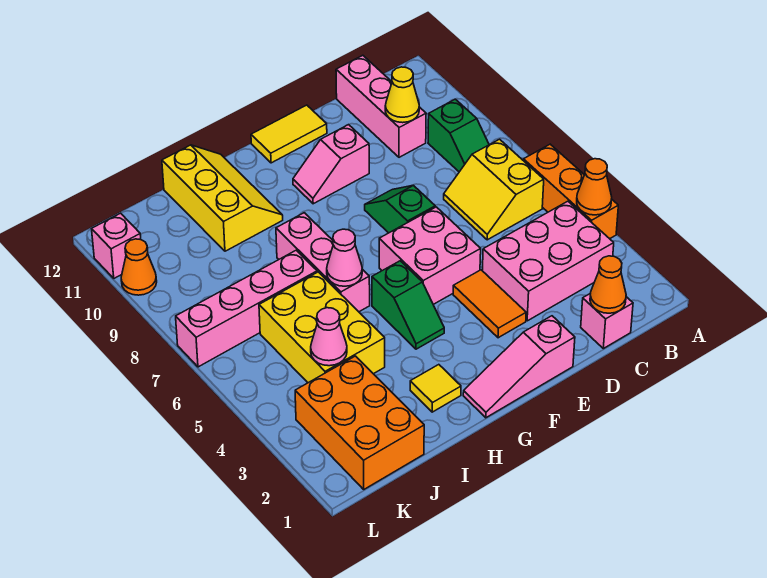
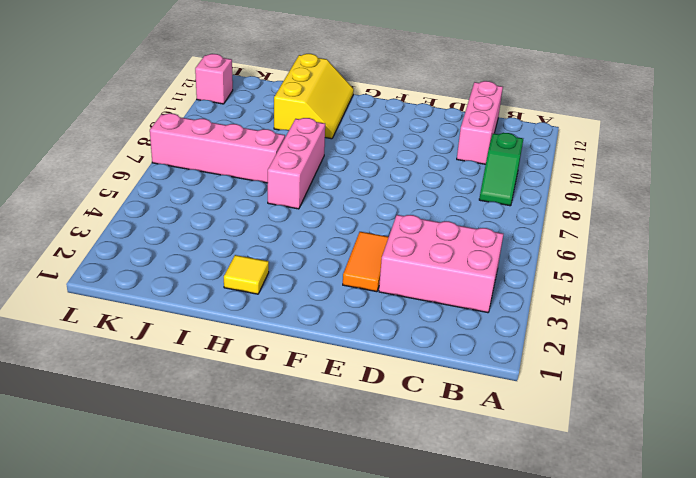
none -> orange 1x3 brick [523,144,618,239]
none -> yellow 2x2 slope [444,139,544,240]
none -> pink 1x1 brick [581,293,633,349]

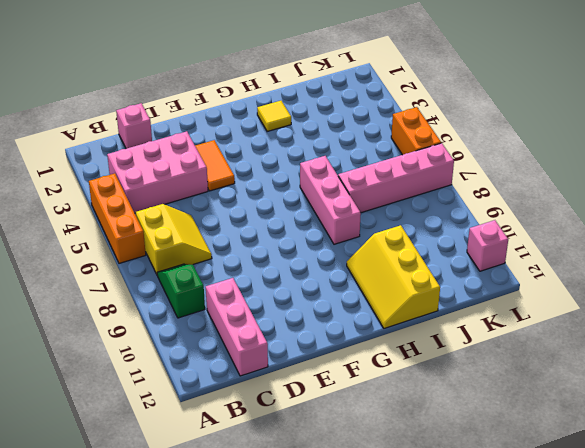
orange 1x2 brick [391,107,441,155] -> none
none -> pink 1x3 slope [463,316,575,418]
none -> pink 2x2 brick [379,207,481,304]
none -> green 1x2 slope [365,185,435,233]

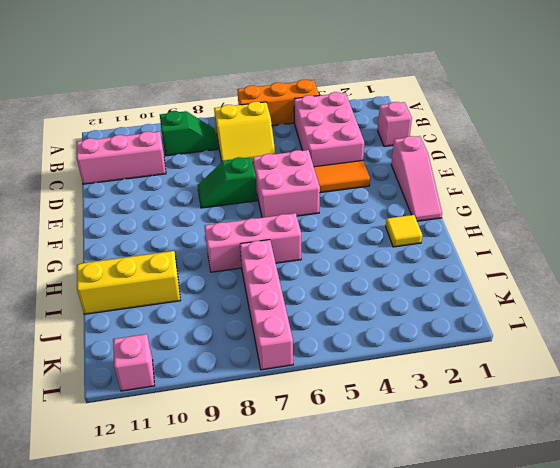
none -> pink 1x2 slope [293,125,369,204]
none -> yellow 1x2 tile [251,105,327,163]
none -> green 1x2 slope [372,261,444,349]

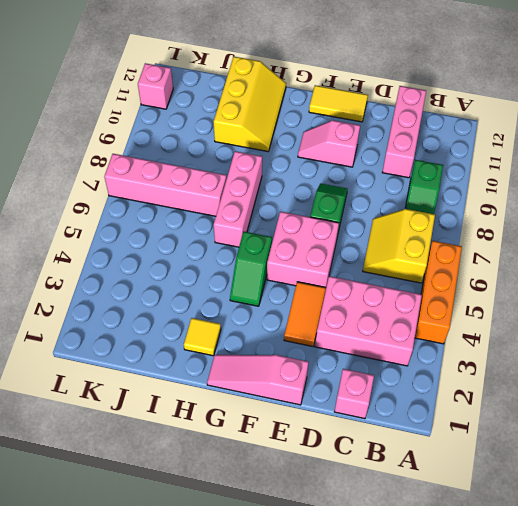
none -> yellow 2x3 brick [259,272,385,383]
none -> orange 2x3 brick [295,356,424,489]
none -> orange 1x1 cone [121,239,157,295]

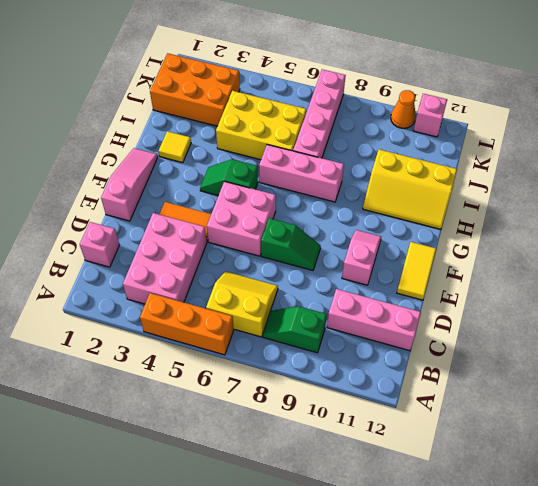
none -> orange 1x1 cone [577,159,612,215]
none -> orange 1x1 cone [590,256,626,313]
none -> yellow 1x1 cone [385,67,419,123]

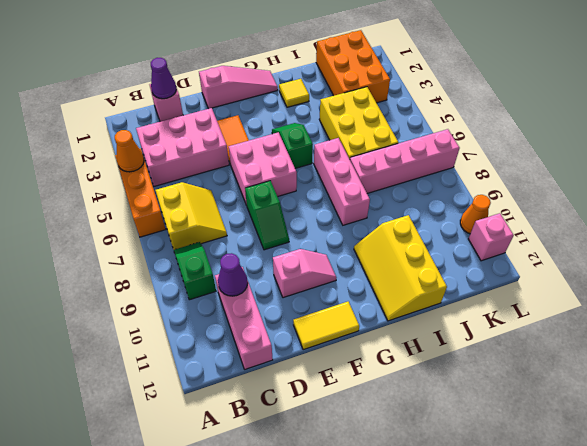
purple 1x1 cone [151,58,176,99] -> orange 1x1 cone [590,256,626,313]
purple 1x1 cone [218,253,248,296] -> yellow 1x1 cone [385,67,419,123]
none -> pink 1x1 cone [327,229,362,286]
none -> pink 1x1 cone [311,308,347,366]

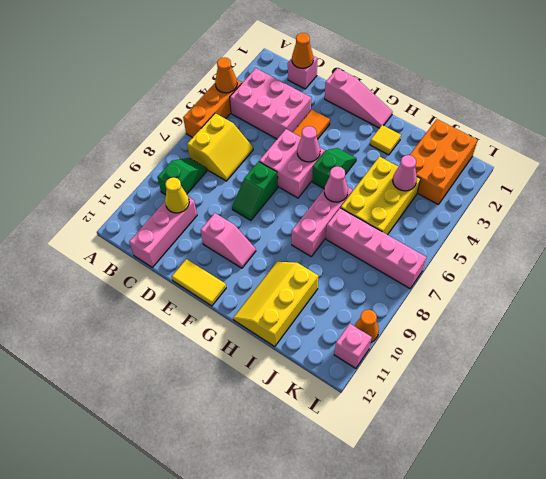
pink 1x1 cone [297,126,320,162] -> none

